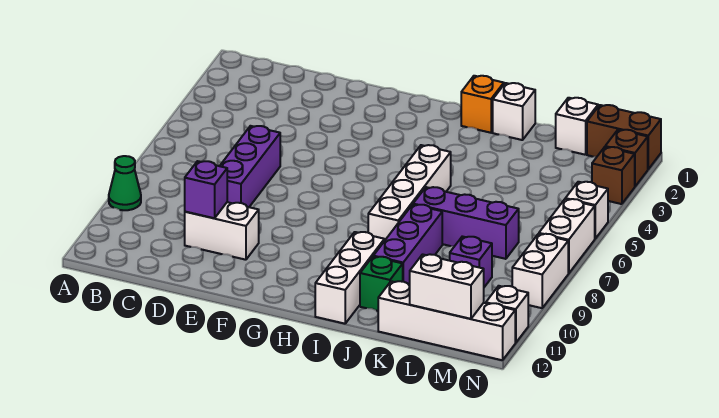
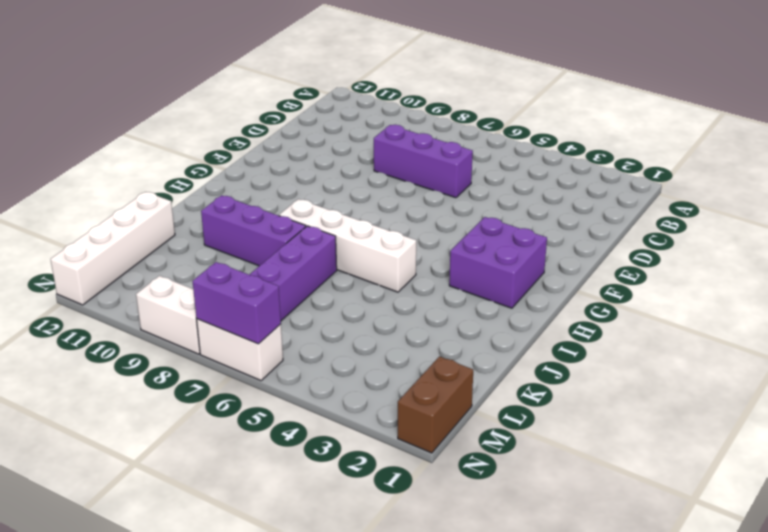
purple 2x2 brick [449,217,547,308] -> none
purple 1x2 brick [192,262,281,344] -> none
none -> green 1x1 cone [109,156,141,210]
none -> white 1x2 brick [185,202,259,260]
none -> orange 1x1 brick [461,76,504,133]

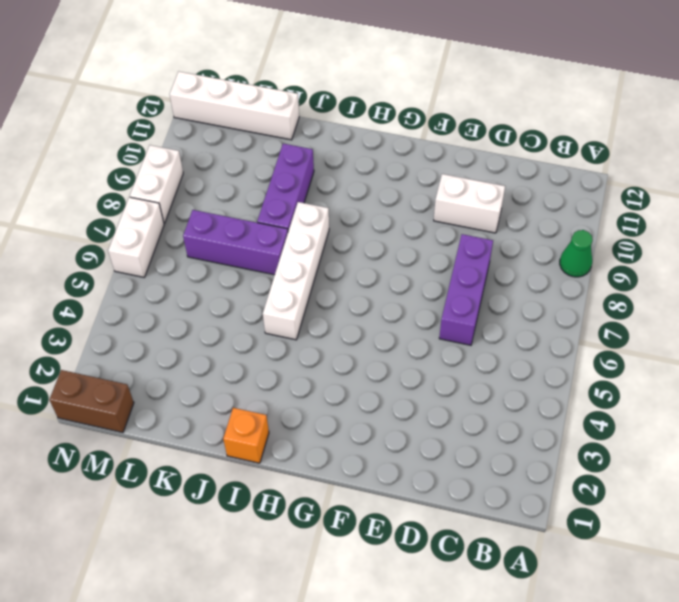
none -> white 1x3 brick [315,232,384,324]
none -> white 1x1 brick [493,83,535,140]
none -> green 1x1 brick [360,257,403,311]

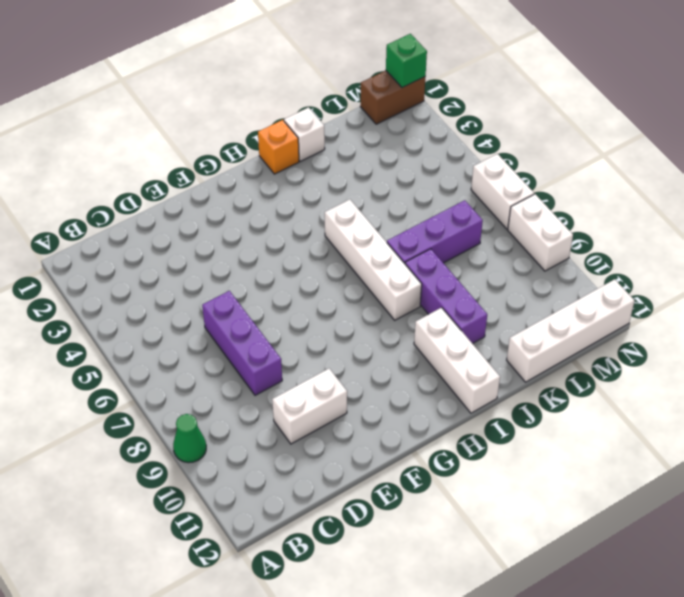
green 1x1 brick [386,34,427,88] -> green 1x1 brick moved to [360,257,403,311]
none -> white 1x1 brick [556,98,598,155]
none -> purple 1x1 brick [450,236,492,287]
none -> brown 1x1 brick [605,130,648,186]

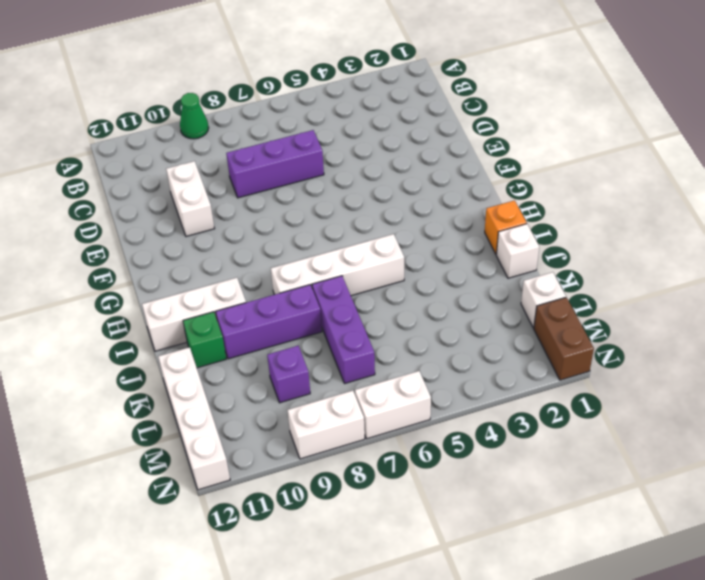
none -> brown 1x1 brick [605,130,648,186]
none -> brown 1x1 brick [592,147,635,204]
none -> white 1x1 brick [565,182,608,239]

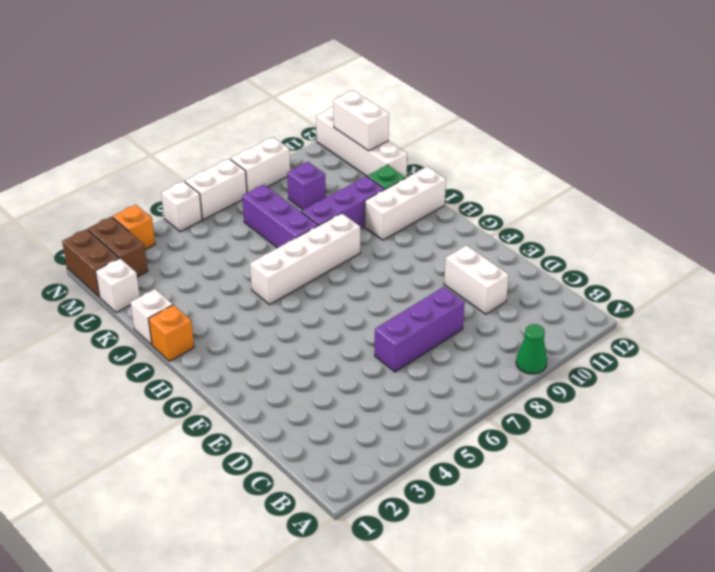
brown 1x2 brick [88,217,148,277] -> brown 1x1 brick [605,130,648,186]
orange 1x1 brick [113,205,155,250] -> brown 1x1 brick [592,147,635,204]
none -> white 1x1 brick [486,286,528,343]
none -> purple 1x1 brick [185,161,227,218]

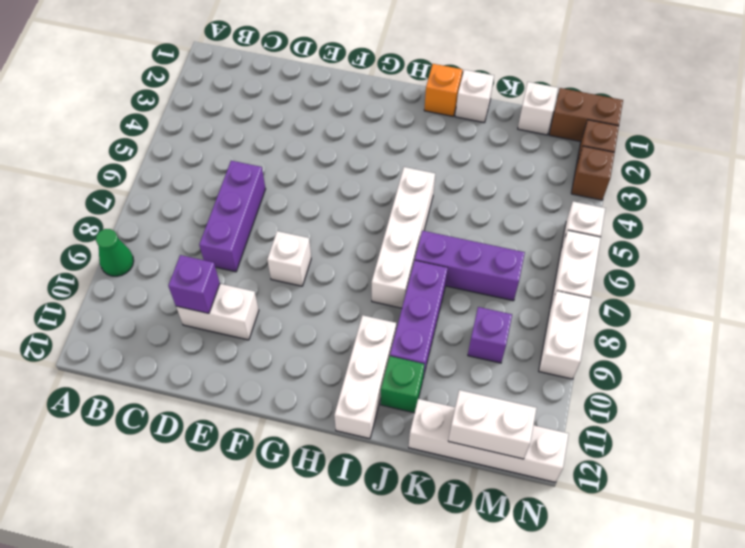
white 1x1 brick [267,231,311,286] -> white 1x1 brick moved to [486,286,528,343]

